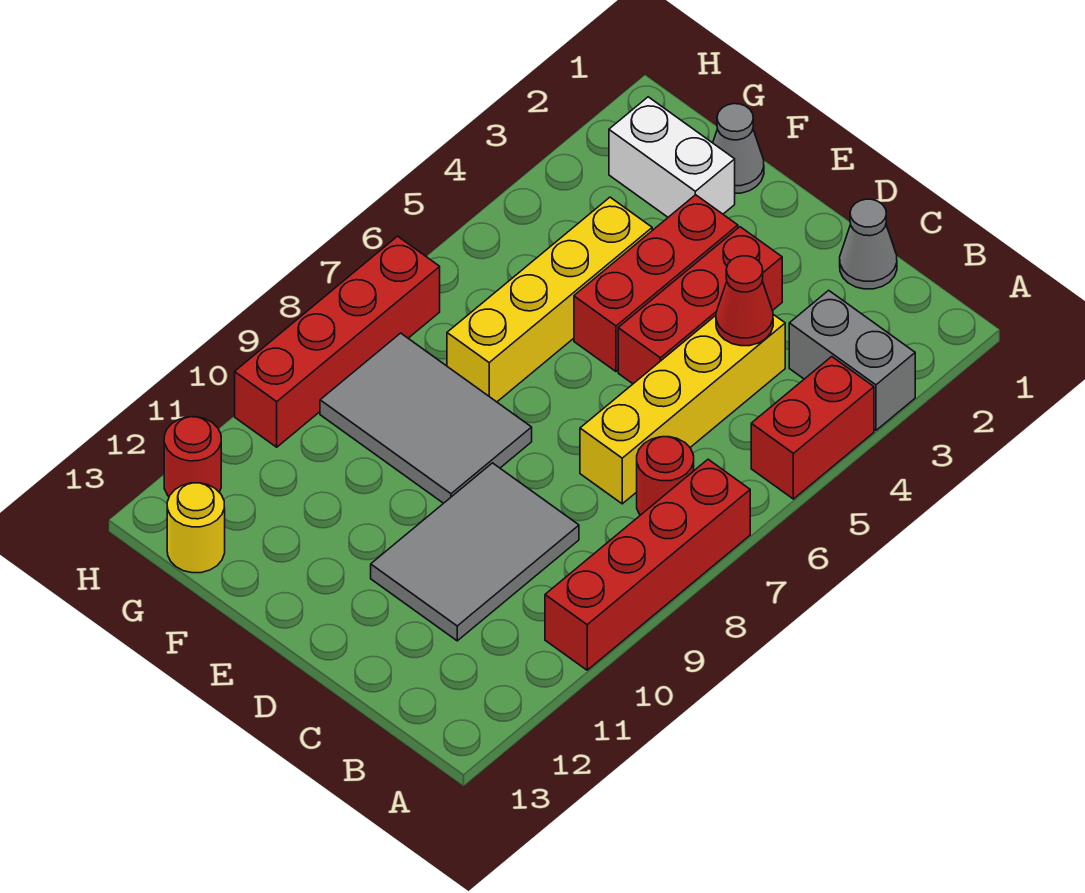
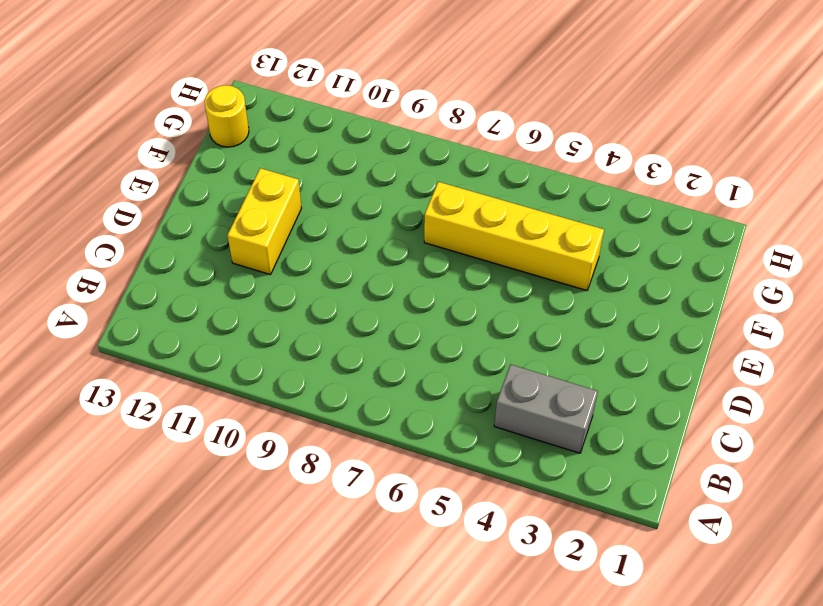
grey 1x2 brick [494,364,598,453] -> grey 1x2 brick turned to [789,290,915,430]
yellow 1x2 brick [227,168,301,275] -> grey 2x3 tile [371,463,579,641]
none -> red 1x2 brick [751,357,874,499]
none -> red 1x4 brick [545,459,750,670]
none -> red 1x1 round brick [637,437,694,515]

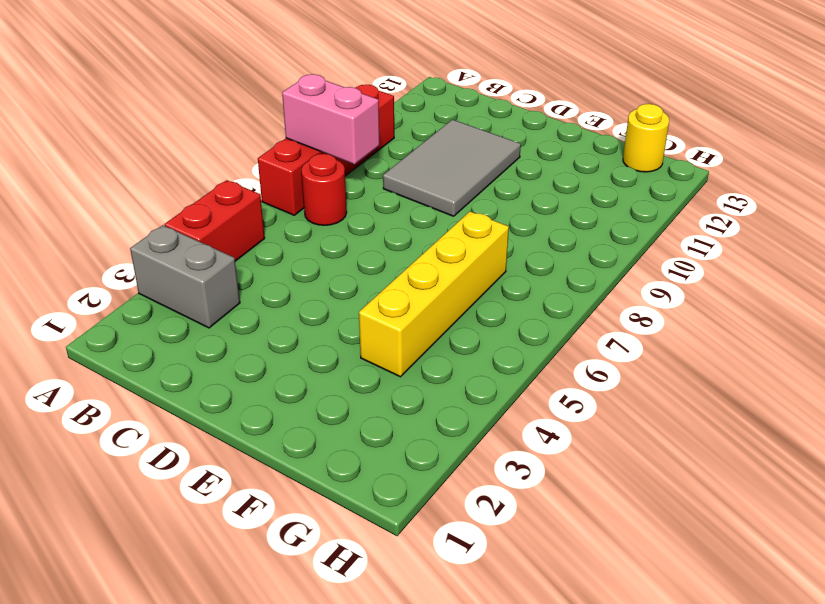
pink 1x2 brick [282,74,379,164] -> none
none -> grey 1x1 cone [840,199,897,289]
none -> yellow 1x4 brick [580,314,785,504]
none -> red 1x3 brick [618,227,782,384]

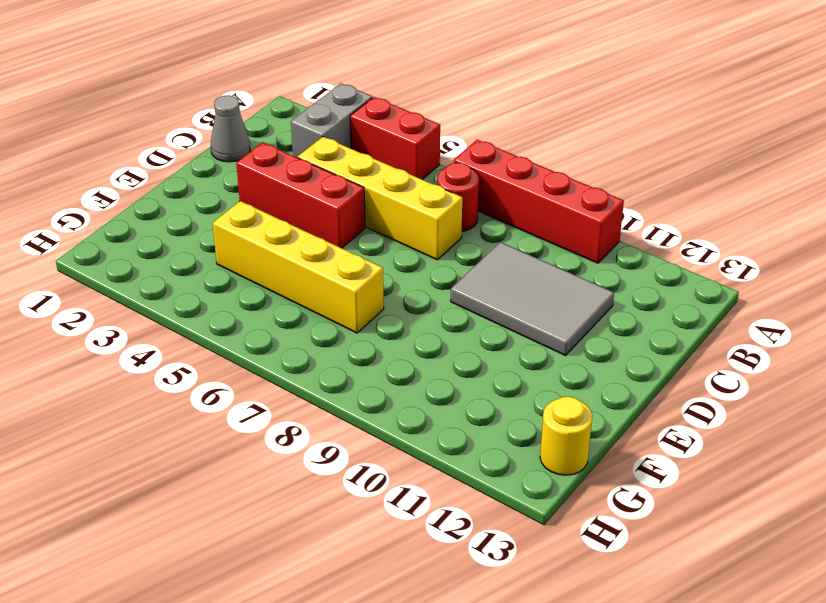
none -> red 1x3 brick [574,195,738,371]
none -> grey 2x3 tile [320,333,532,503]
none -> grey 1x1 cone [713,104,764,193]

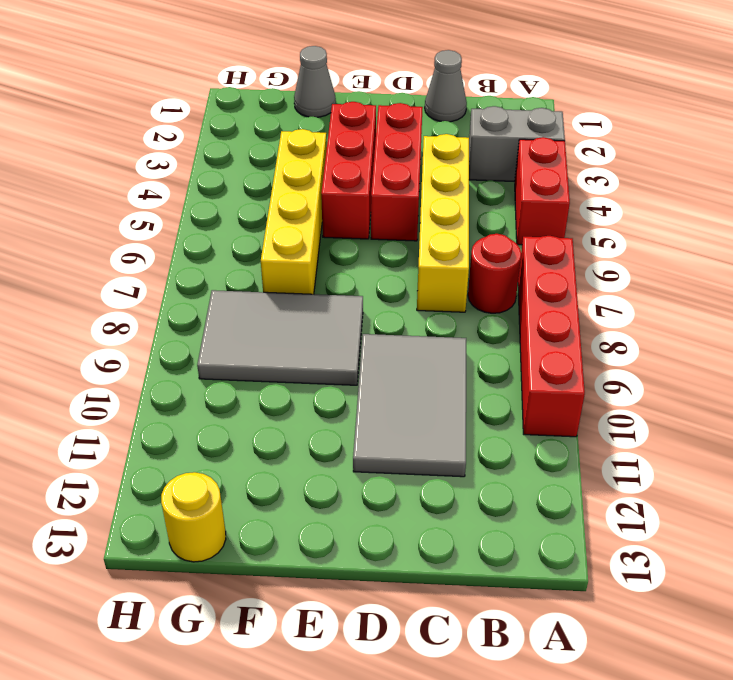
none -> white 1x2 brick [609,97,735,217]
none -> red 1x4 brick [235,236,440,447]
none -> red 1x1 round brick [164,417,221,496]

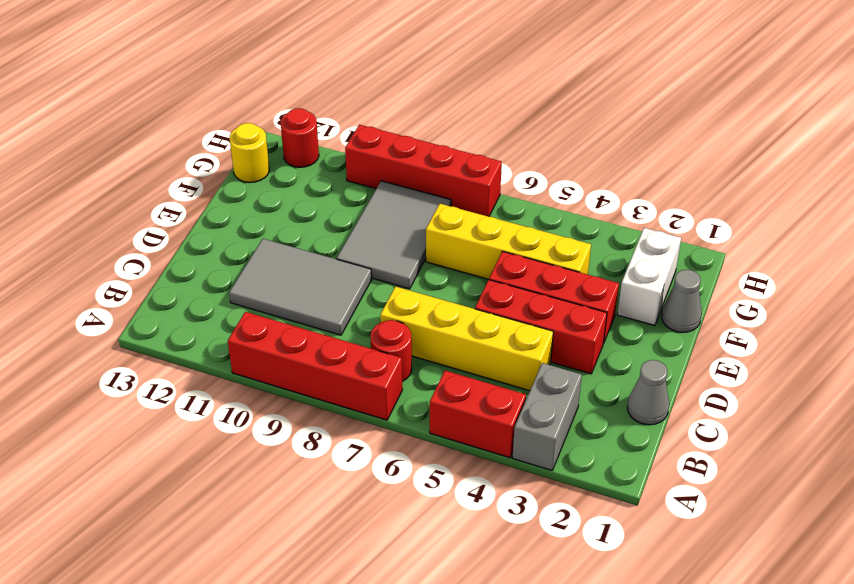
none -> red 1x1 cone [716,256,773,346]

